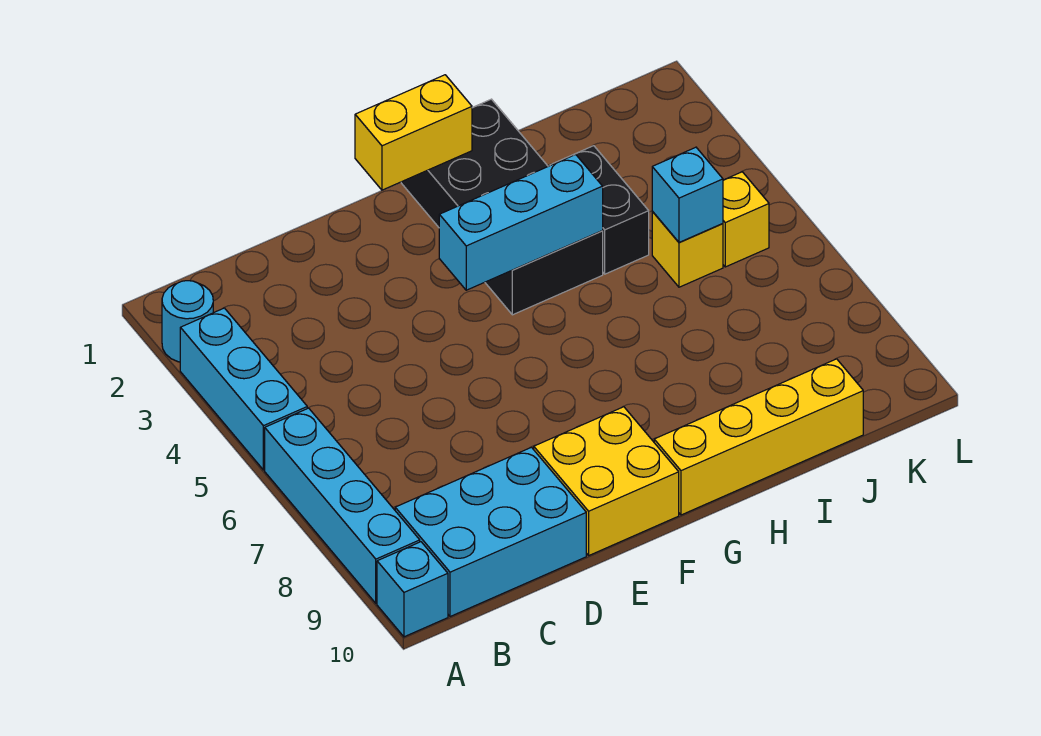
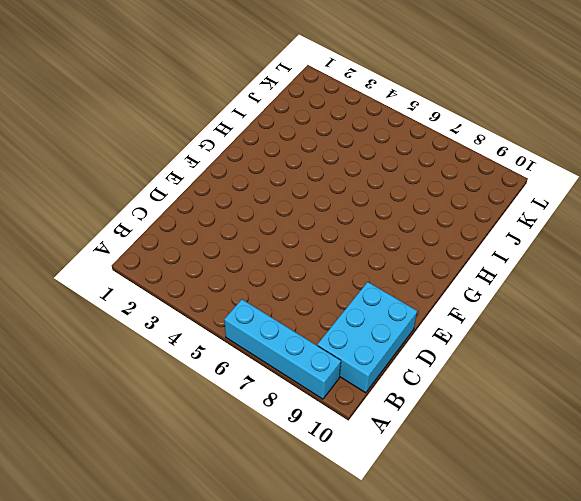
none -> cyan 1x1 round brick [162,281,213,362]
none -> cyan 1x3 brick [180,308,307,470]
none -> cyan 1x1 brick [377,542,448,637]

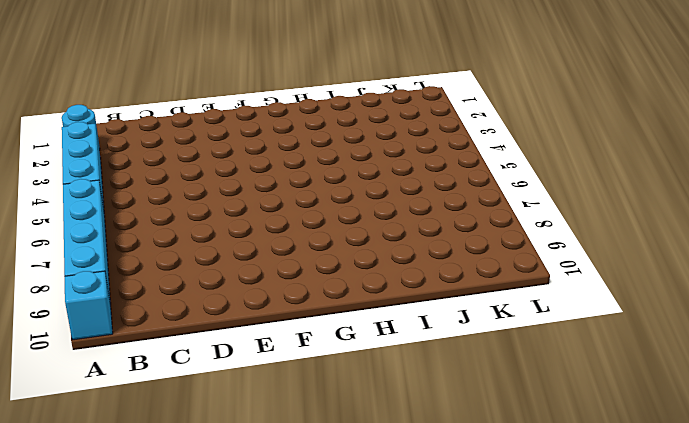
none -> cyan 2x3 brick [395,447,586,617]
none -> yellow 2x2 brick [534,407,679,555]
none -> black 2x4 brick [401,99,603,315]

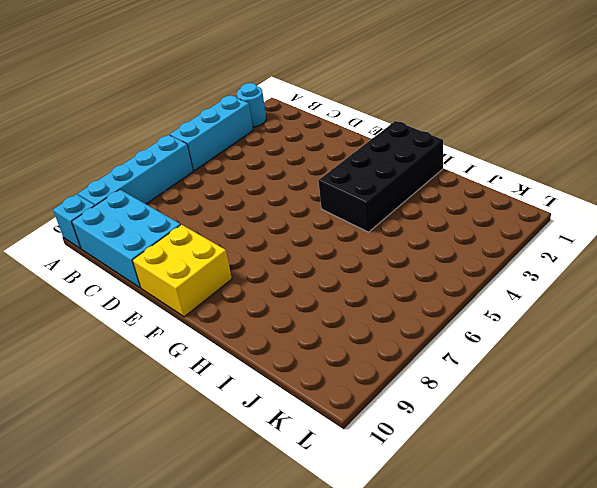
none -> yellow 1x4 brick [654,359,863,515]
none -> black 1x2 brick [551,146,649,274]
none -> yellow 1x1 brick [652,212,723,287]

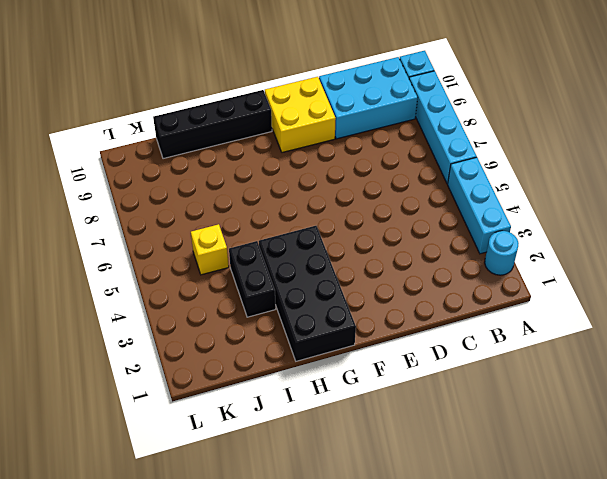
black 1x4 brick [153,90,272,159] -> yellow 1x4 brick [654,359,863,515]
none -> yellow 1x1 brick [723,172,769,267]
none -> yellow 1x2 brick [355,75,472,190]
none -> cyan 1x3 brick [439,154,603,290]

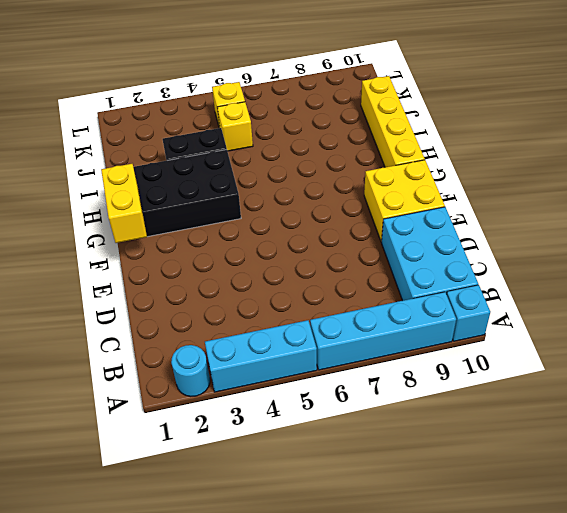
none -> cyan 1x3 brick [439,154,603,290]
none -> cyan 1x1 brick [652,147,723,242]

